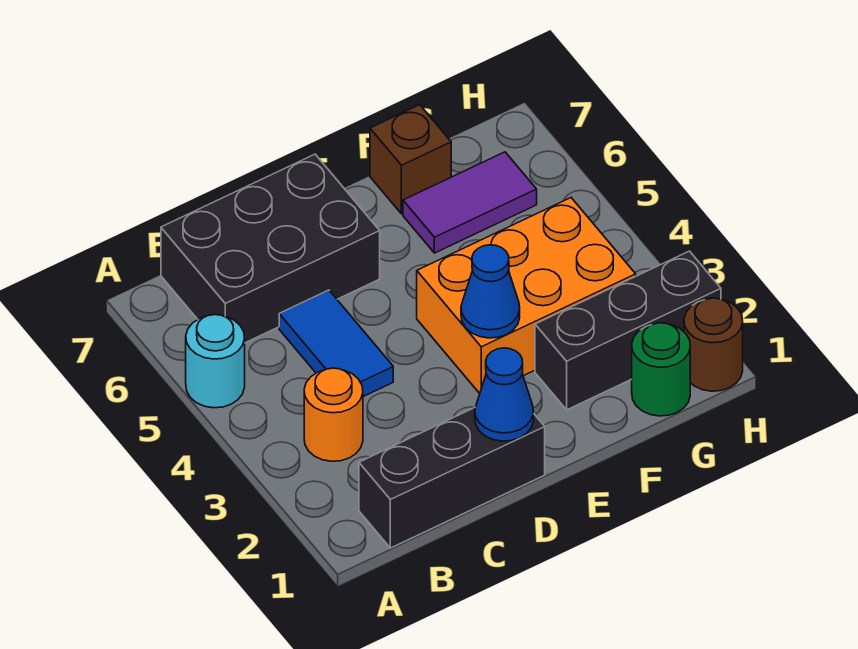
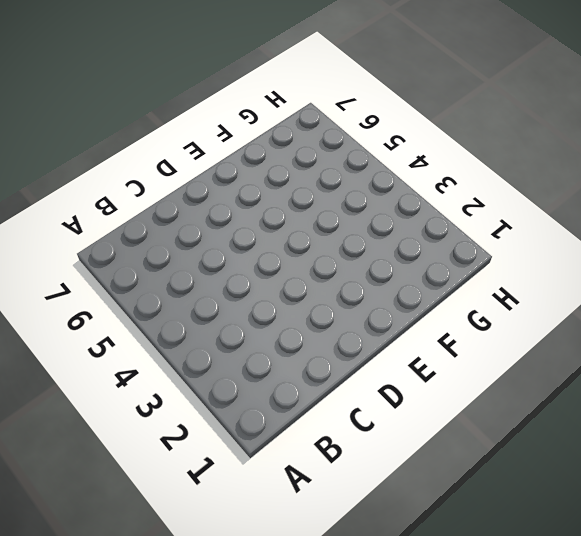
none -> cyan 1x1 round brick [186,315,245,408]
none -> black 1x3 brick [359,407,545,548]
none -> orange 1x1 round brick [304,368,363,461]

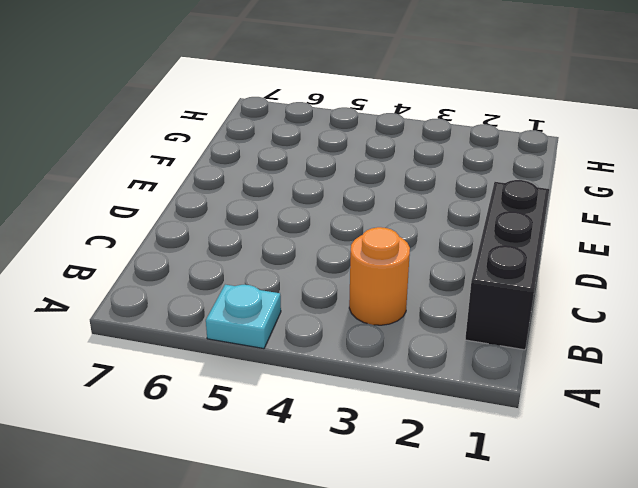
cyan 1x1 plate [206,285,281,349] -> cyan 1x1 round brick [186,315,245,408]
none -> black 2x3 brick [161,154,380,343]
none -> blue 1x2 tile [279,290,393,397]
none -> orange 2x3 brick [417,198,636,394]

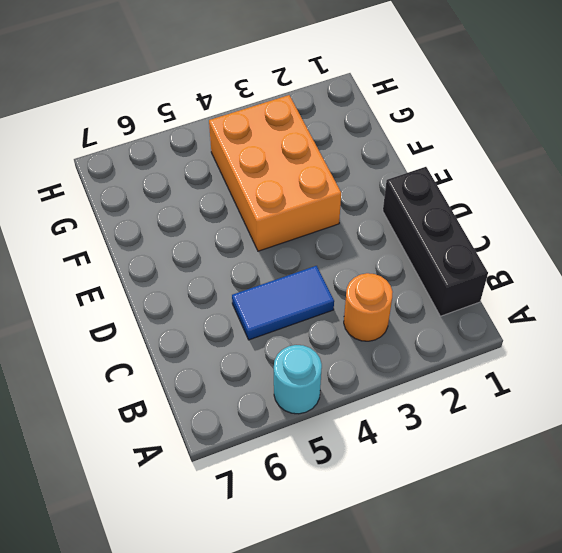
none -> black 2x3 brick [161,154,380,343]
none -> black 1x3 brick [535,251,721,410]
none -> purple 1x2 tile [403,152,537,253]

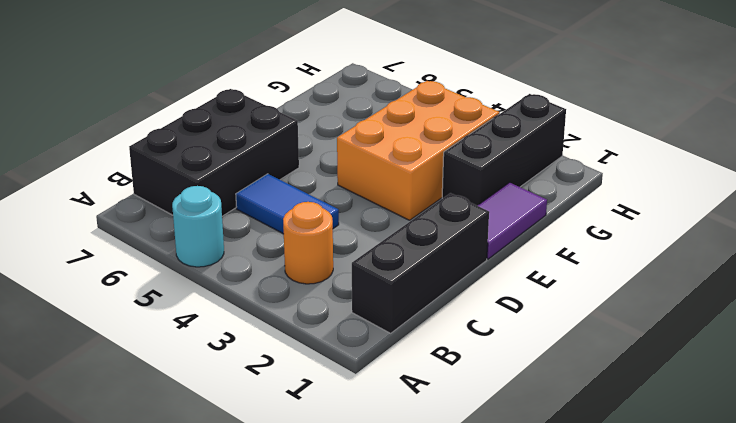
purple 1x2 tile [478,183,547,259] -> purple 1x2 tile moved to [403,152,537,253]
none -> brown 1x1 brick [370,105,451,214]
none -> green 1x1 round brick [632,323,690,416]
none -> brown 1x1 round brick [684,298,743,391]

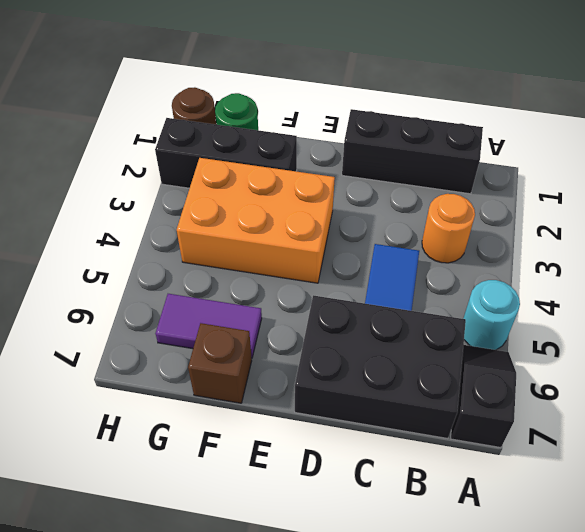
black 1x2 slope [451,345,516,448] -> none
none -> blue 1x1 cone [475,348,534,441]
none -> blue 1x1 cone [461,245,520,338]

